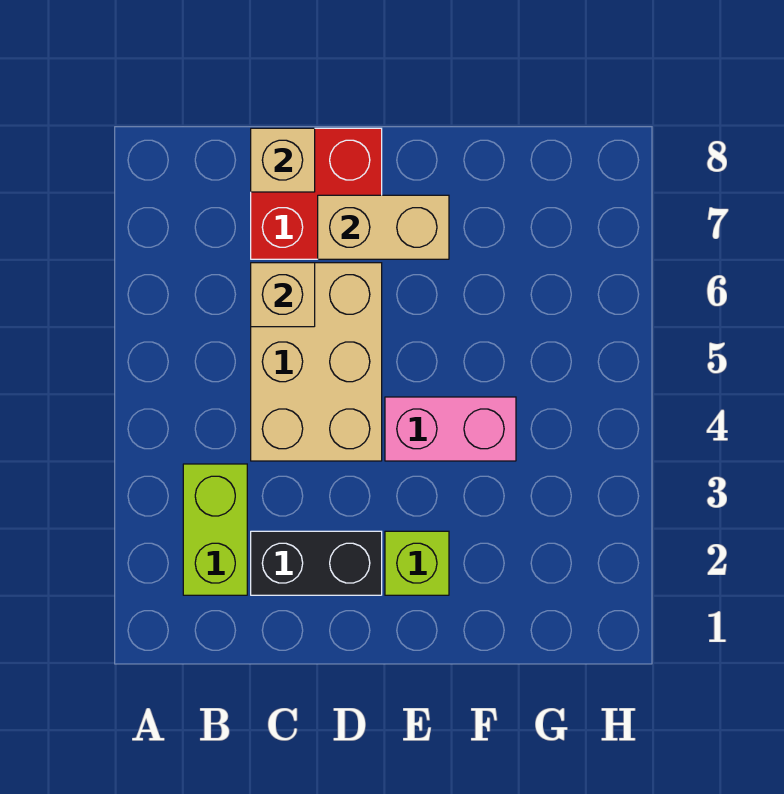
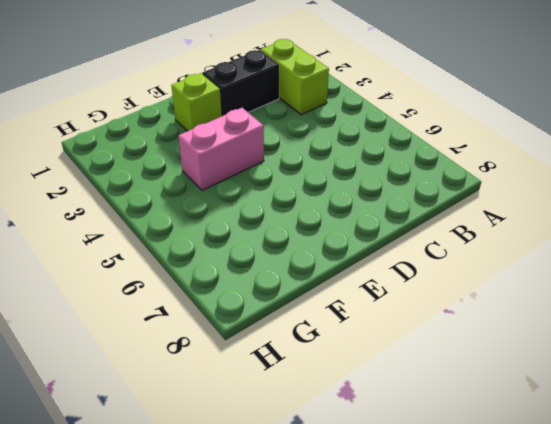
none -> tan 2x3 brick [251,263,382,461]
none -> red 2x2 brick [251,128,382,259]

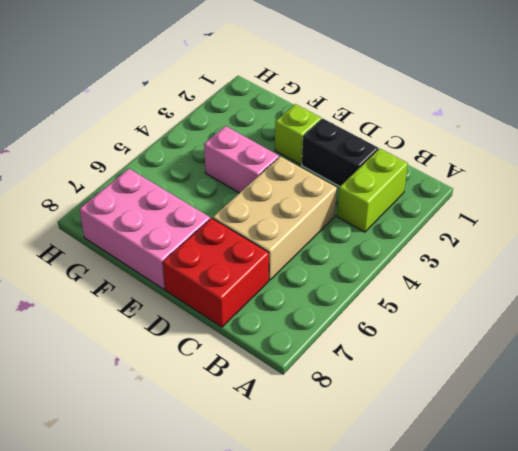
pink 2x3 brick [79,169,210,289] -> none
none -> tan 1x1 brick [251,263,315,327]
none -> tan 1x1 brick [251,128,315,192]

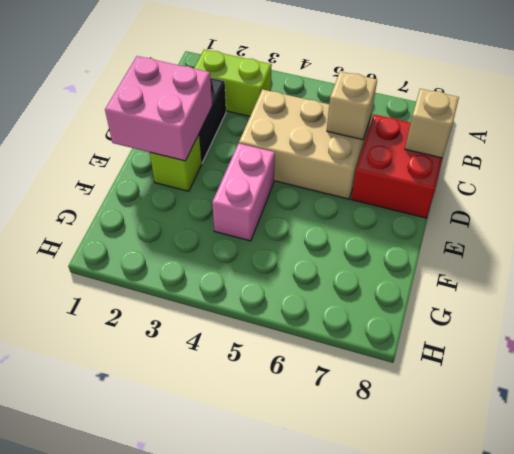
pink 2x2 brick [105,56,212,161] -> none
none -> tan 1x2 brick [318,195,449,259]

